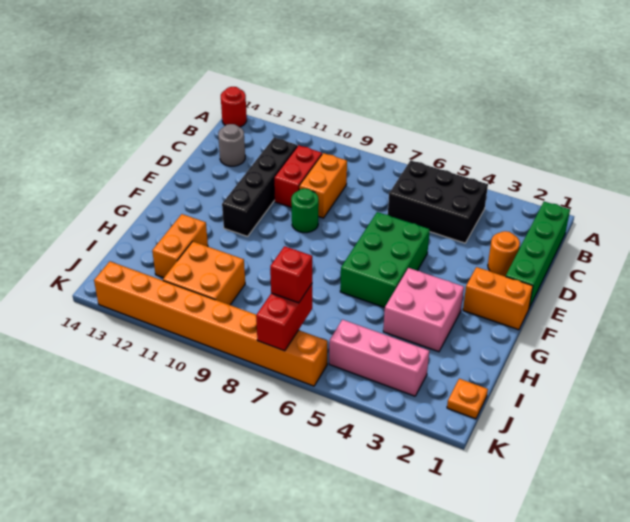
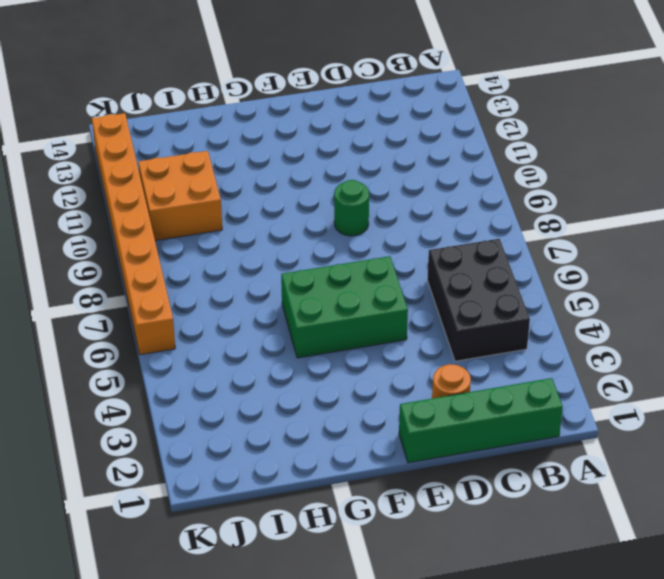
none -> red 1x1 round brick [221,87,247,127]
none -> orange 1x2 brick [299,153,347,218]
none -> red 1x2 brick [274,145,322,208]

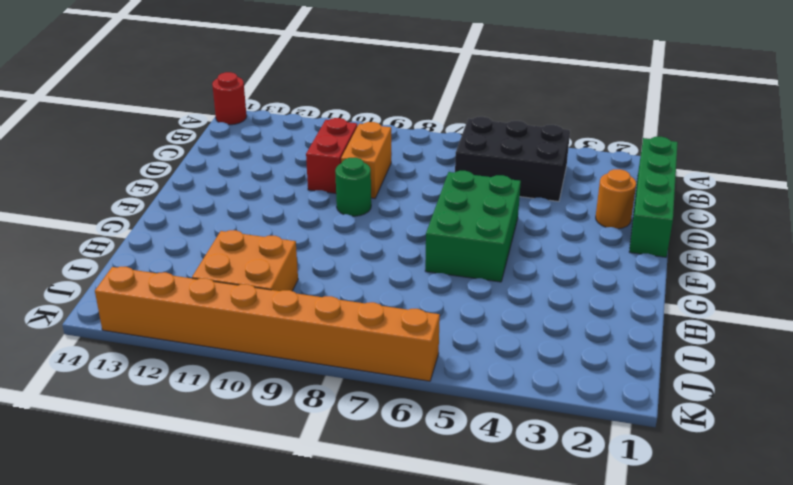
none -> black 1x4 brick [222,138,297,236]
none -> grey 1x1 round brick [218,124,245,166]
none -> orange 1x2 brick [463,267,533,330]

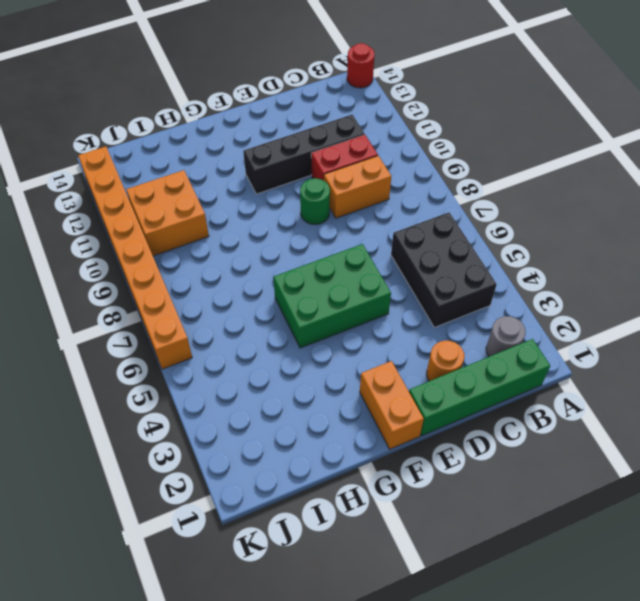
grey 1x1 round brick [486,316,526,357] -> grey 1x1 round brick moved to [218,124,245,166]
none -> pink 2x2 brick [383,268,464,352]
none -> orange 1x2 brick [152,214,208,278]
none -> orange 1x1 plate [447,379,488,419]

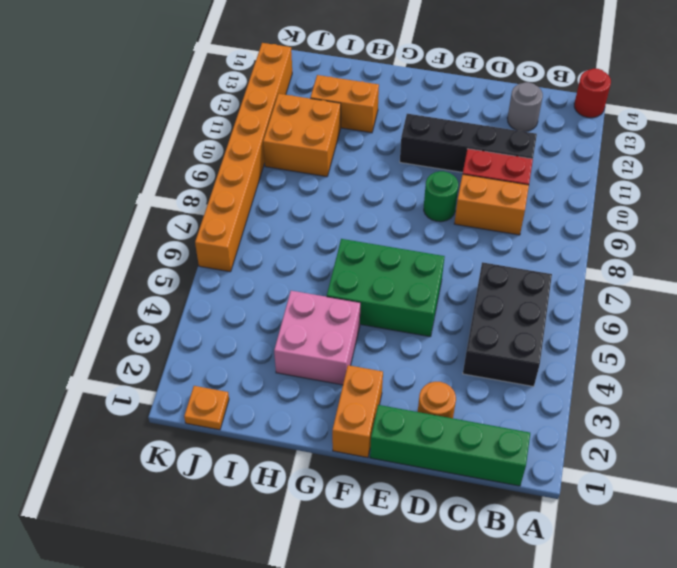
none -> pink 1x3 brick [329,320,429,396]
none -> red 1x2 brick [256,284,312,351]
none -> red 1x1 brick [270,246,312,303]

